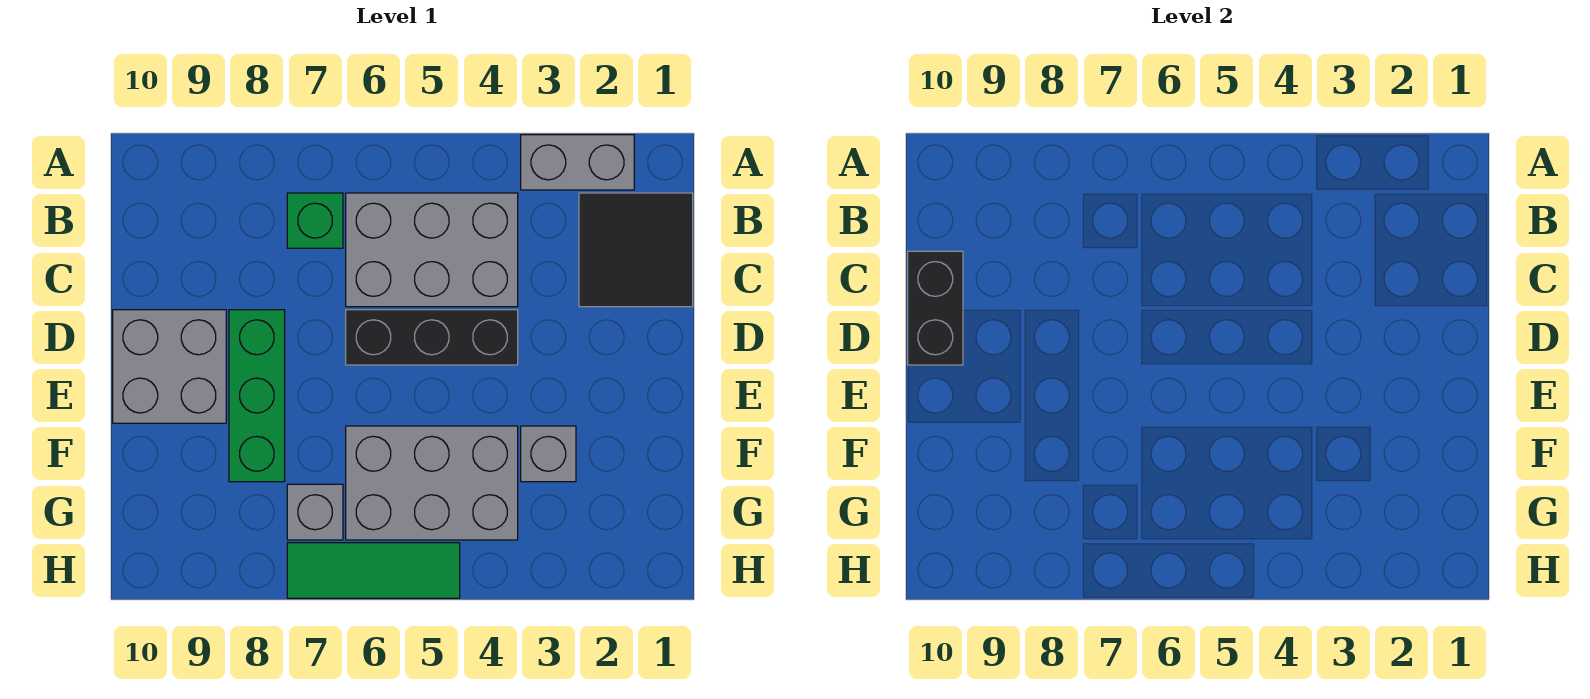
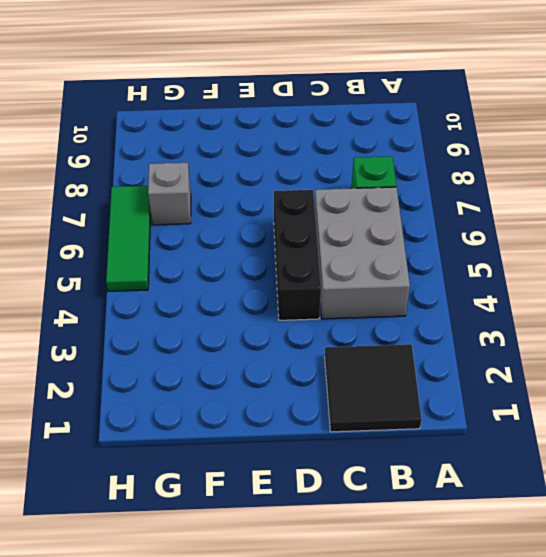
none -> grey 1x2 brick [521,135,634,190]
none -> green 1x3 brick [229,310,285,482]
none -> grey 2x2 brick [113,310,226,423]

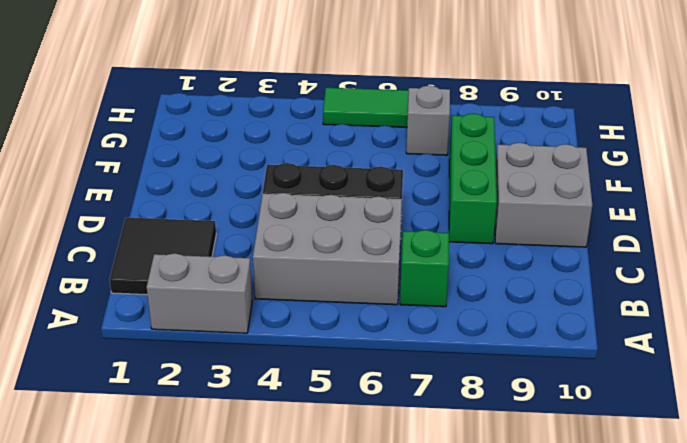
none -> grey 1x1 brick [521,426,576,482]
none -> grey 2x3 brick [346,426,518,540]
none -> black 1x2 brick [908,251,963,365]

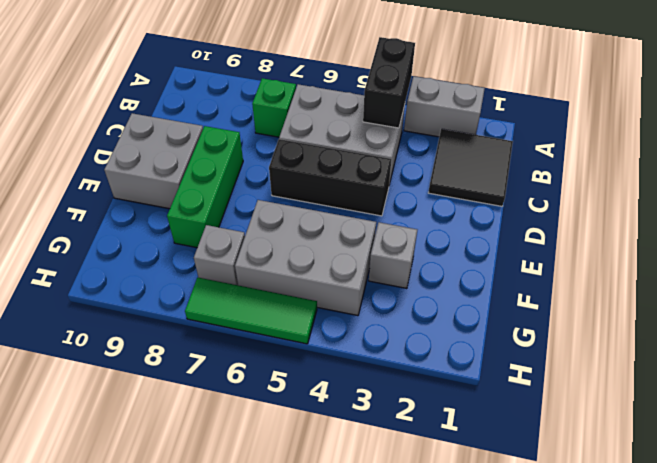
black 1x2 brick [363,37,415,128] -> black 1x2 brick moved to [908,251,963,365]

